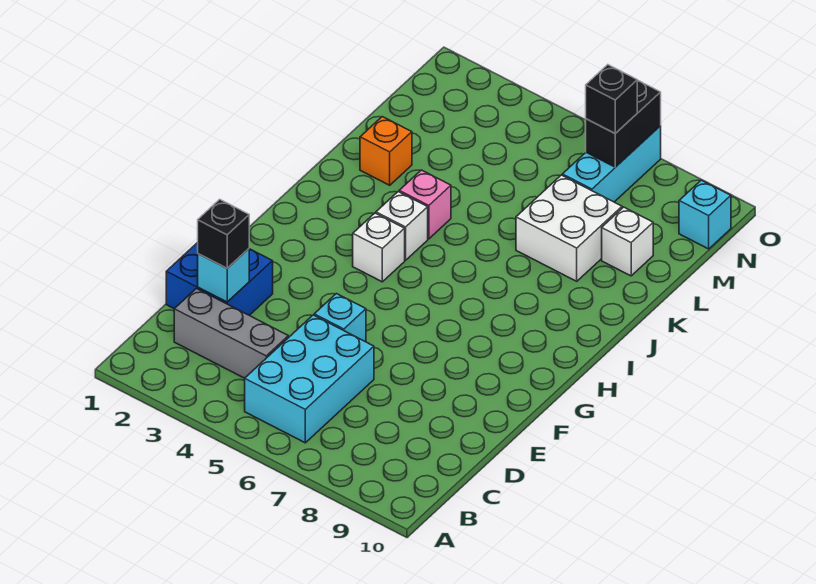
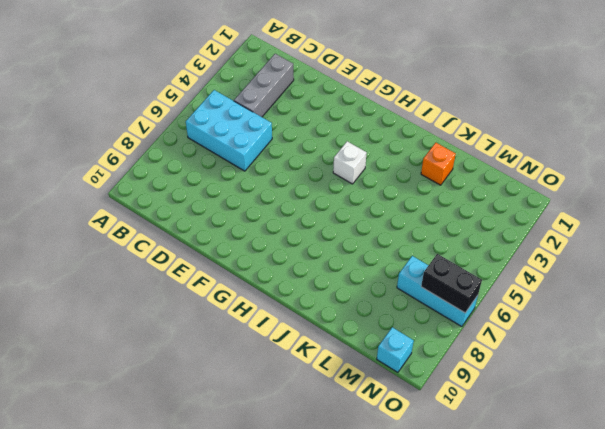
none -> blue 2x2 brick [166,242,273,315]
none -> cyan 1x1 brick [314,294,366,342]
none -> white 1x1 brick [376,192,428,260]

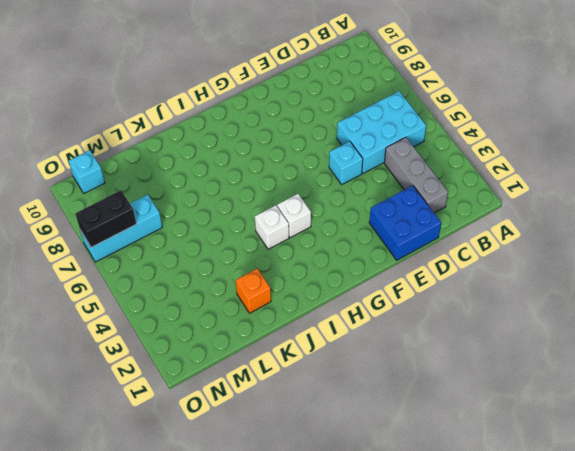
none -> pink 1x1 brick [399,170,451,239]
none -> white 2x2 brick [516,175,622,281]
none -> white 1x1 brick [602,207,653,276]

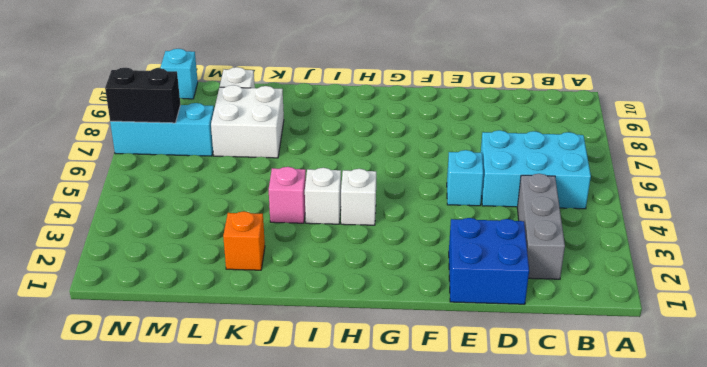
none -> cyan 1x1 brick [198,249,249,302]
none -> black 1x1 brick [198,199,249,268]
none -> black 1x1 brick [586,65,637,133]

